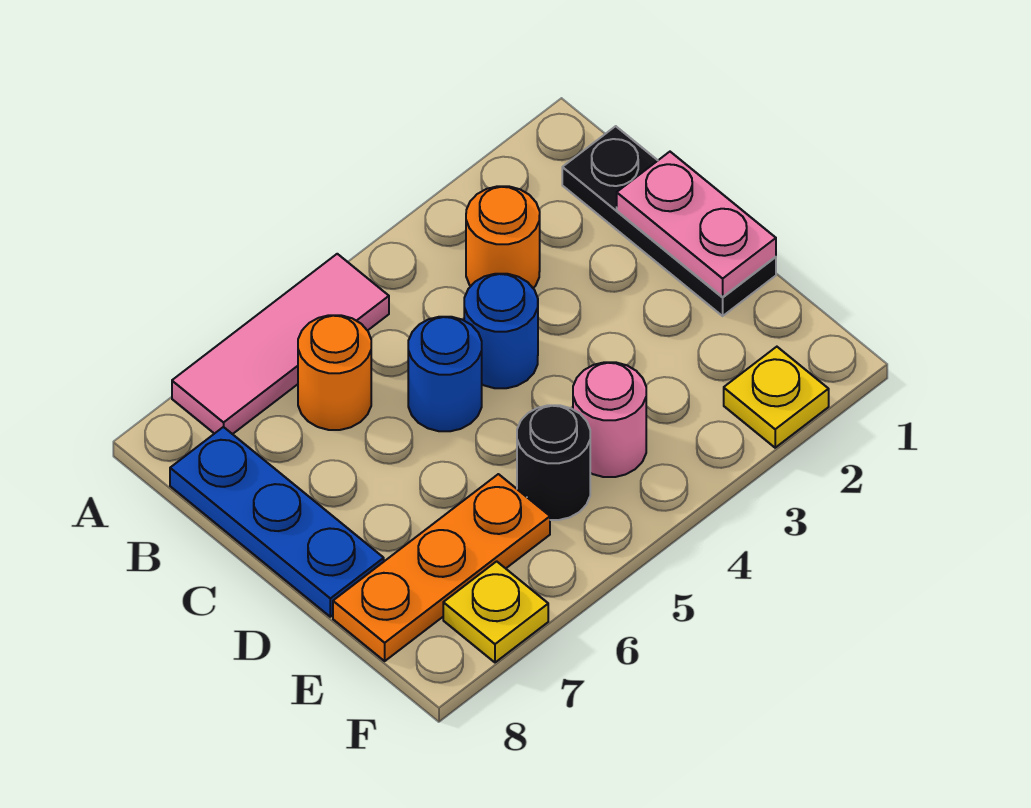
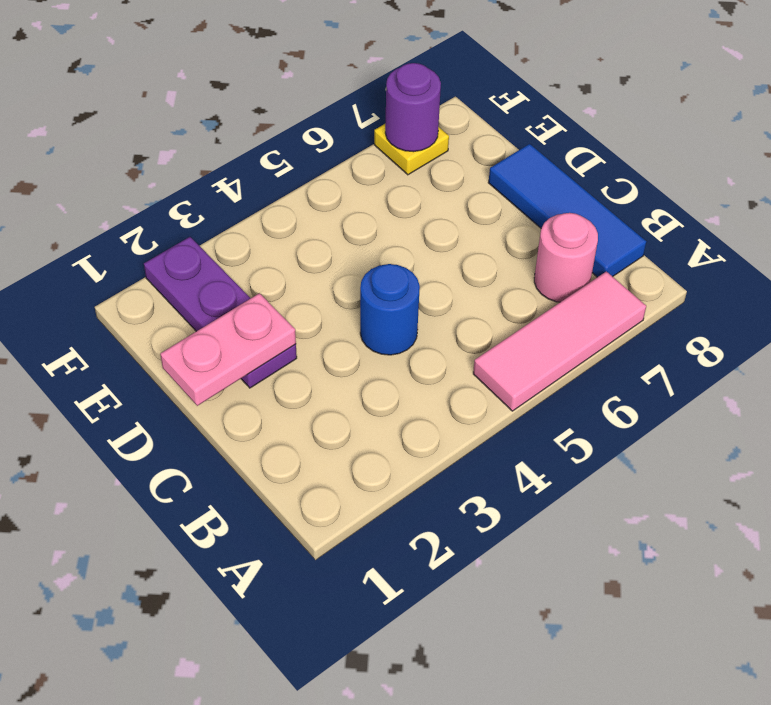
pink 1x1 round brick [534,213,598,302] -> pink 1x1 round brick moved to [573,362,646,477]
blue 1x3 tile [488,144,646,277] -> blue 1x3 plate [170,427,384,617]
pink 1x2 plate [160,293,296,406] -> pink 1x2 plate turned to [617,152,776,297]
purple 1x3 plate [144,237,297,388] -> yellow 1x1 plate [724,347,829,448]
purple 1x1 round brick [385,63,441,152] -> none
none -> black 1x3 plate [562,126,776,316]
none -> orange 1x1 round brick [466,186,540,288]
none -> orange 1x1 round brick [298,315,371,430]

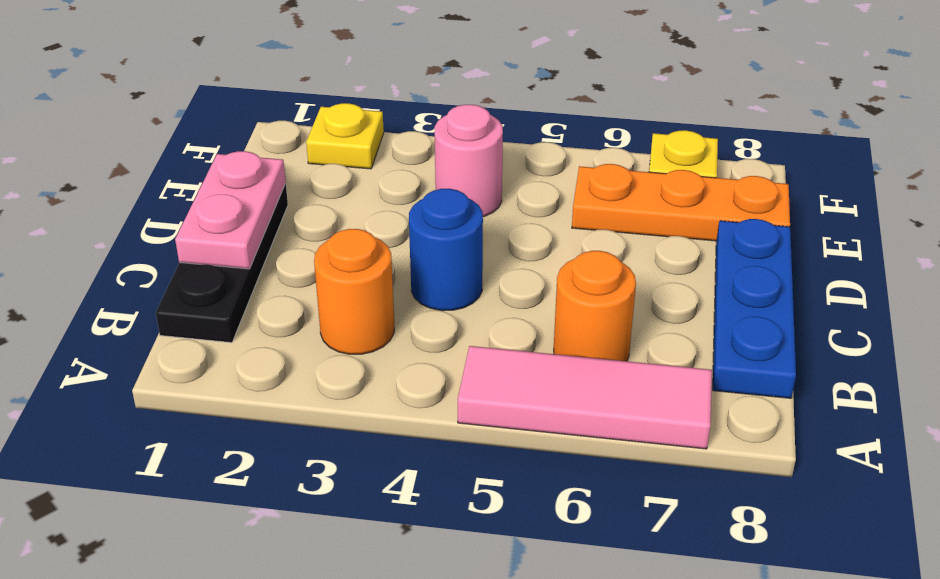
none -> blue 1x1 round brick [408,317,482,431]
none -> black 1x1 round brick [517,405,590,520]

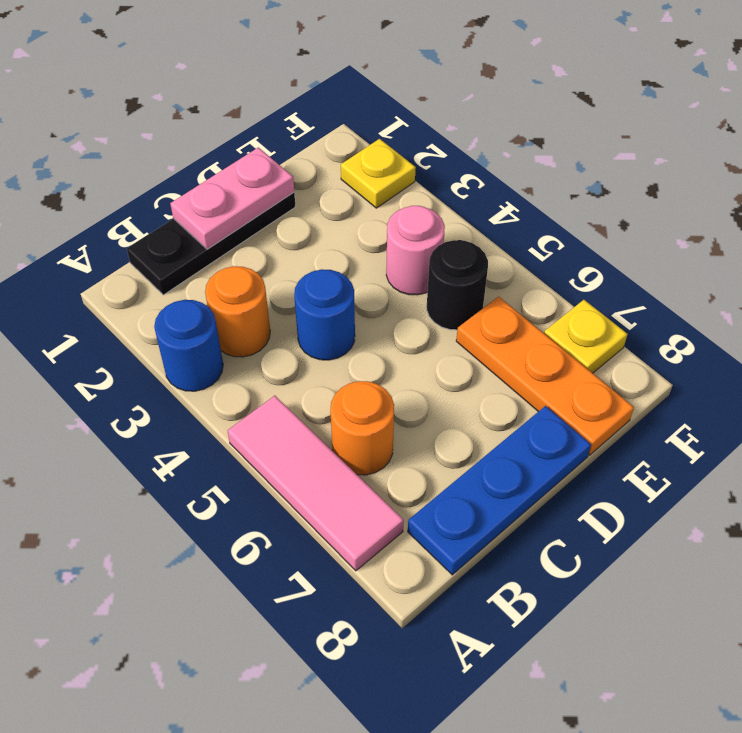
blue 1x1 round brick [154,300,223,391] -> blue 1x1 round brick moved to [408,317,482,431]

